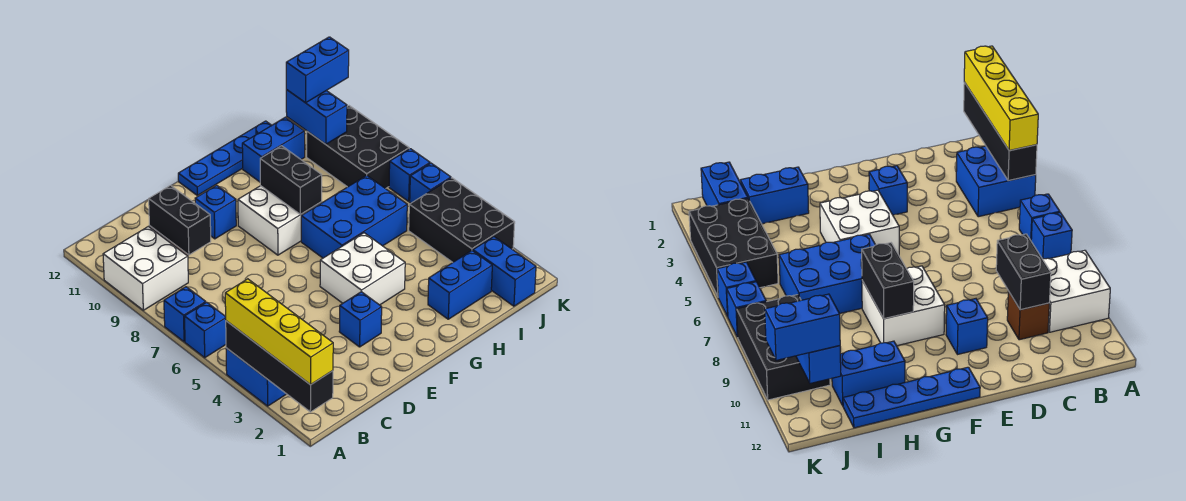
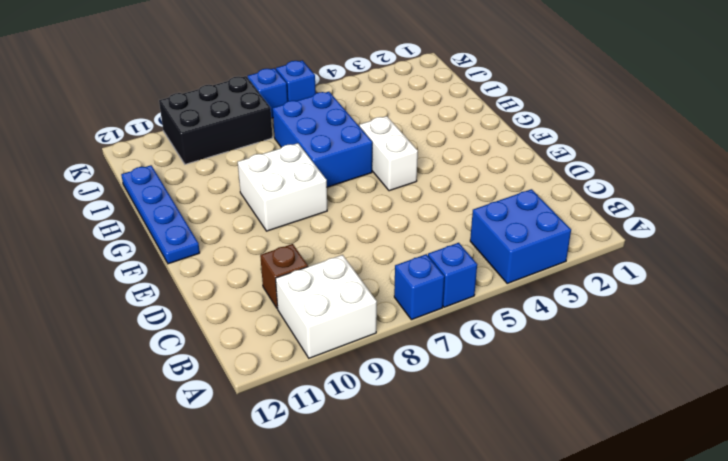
white 1x2 brick [359,116,418,191] -> white 2x2 brick [320,233,405,305]
none -> blue 1x1 brick [339,292,382,347]
none -> blue 1x1 brick [195,185,236,239]
none -> blue 1x2 brick [428,251,492,319]

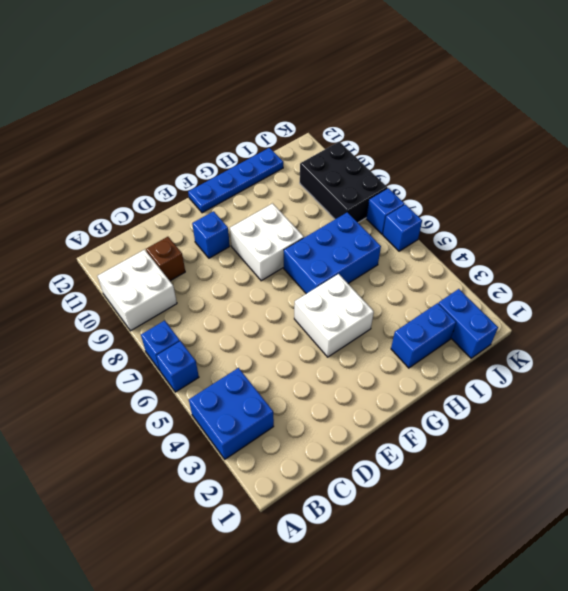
none -> blue 1x1 brick [339,292,382,347]
none -> blue 1x2 brick [242,117,305,182]
none -> black 2x3 brick [409,178,515,262]

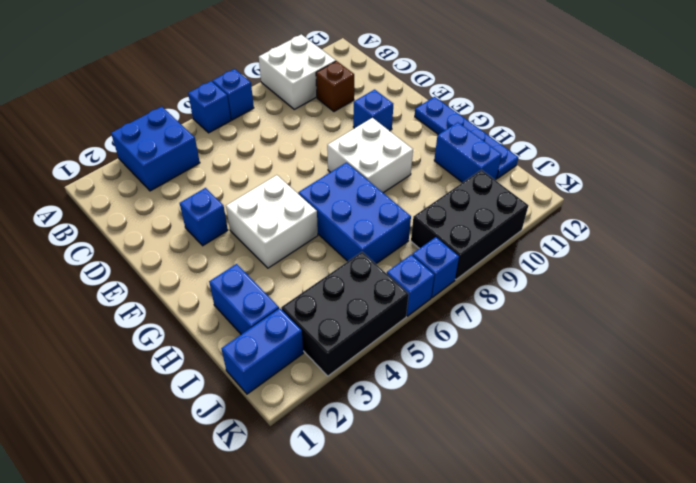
none -> black 1x4 brick [226,321,333,412]
none -> black 1x2 brick [149,185,211,255]
none -> black 1x2 brick [260,146,322,214]

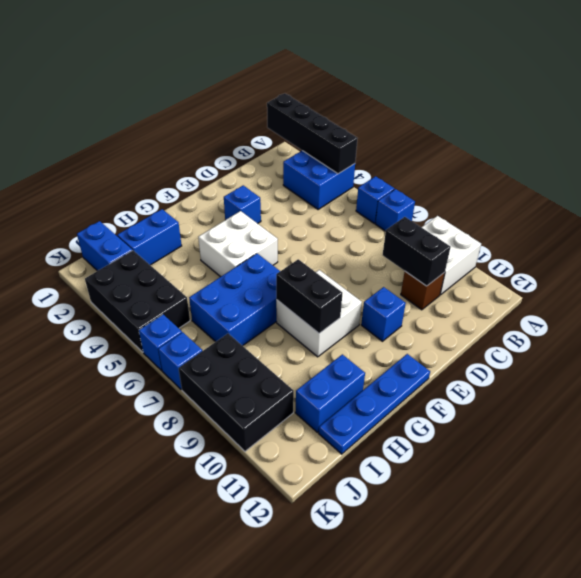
none -> blue 1x2 brick [286,90,347,144]
none -> yellow 1x4 brick [225,279,333,385]
none -> blue 1x2 brick [286,37,349,103]

